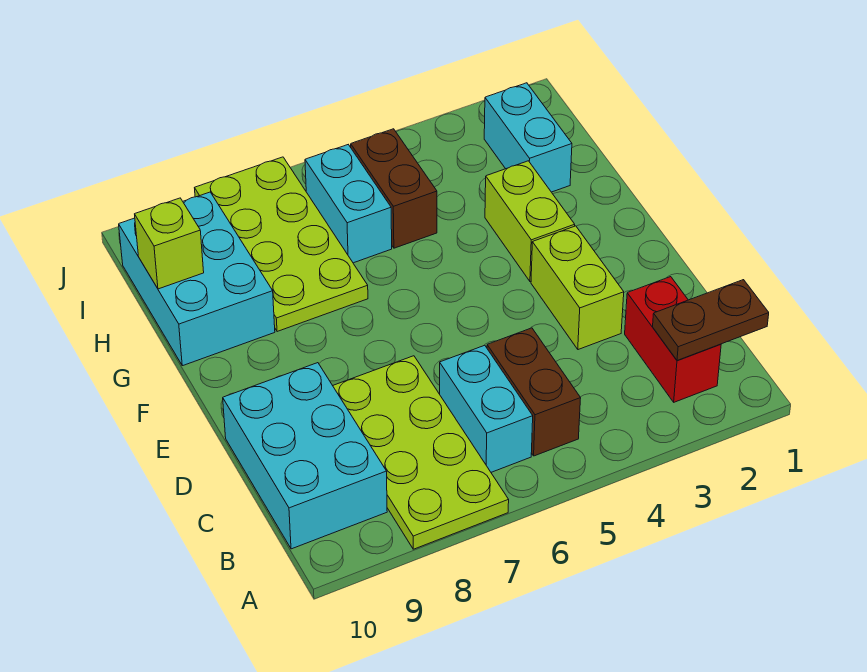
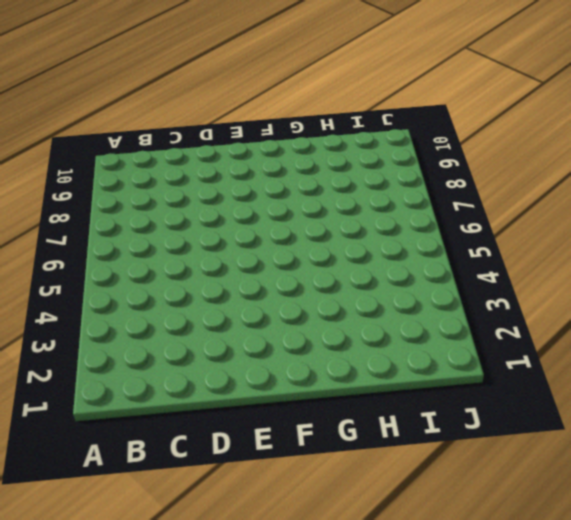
none -> lime 2x4 plate [333,356,509,549]
none -> red 1x2 brick [625,277,721,402]
none -> brown 1x2 brick [487,328,581,456]

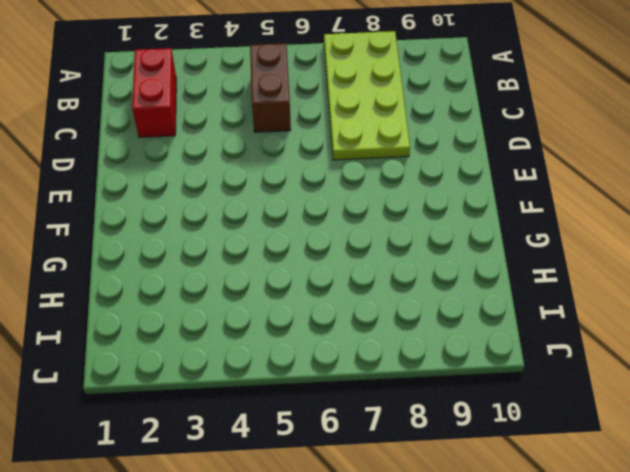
none -> cyan 1x2 brick [440,345,533,472]
none -> cyan 2x3 brick [223,363,387,549]
none -> lime 1x2 brick [531,226,624,350]

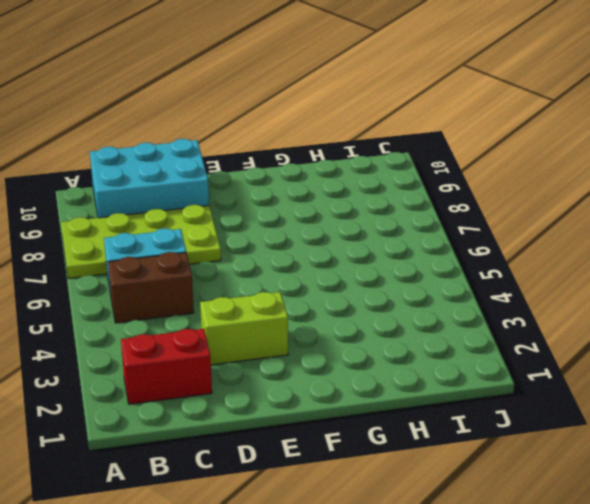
none -> lime 1x2 brick [485,161,575,282]
none -> lime 2x4 plate [195,157,368,332]
none -> cyan 2x3 brick [119,192,275,366]

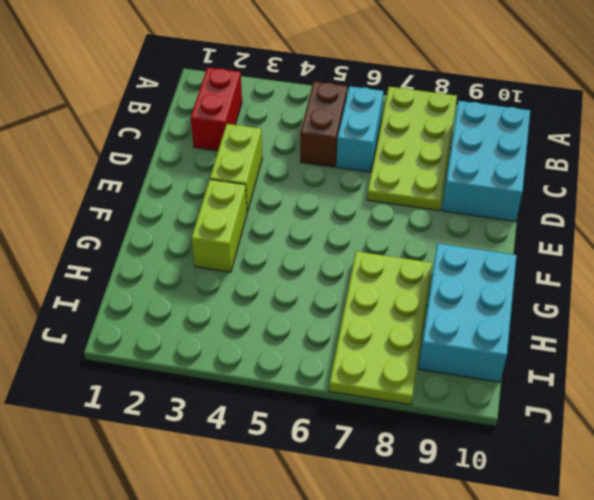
none -> cyan 1x2 brick [484,83,572,192]
none -> brown 1x2 brick [351,129,437,248]
none -> cyan 1x2 brick [305,145,392,263]

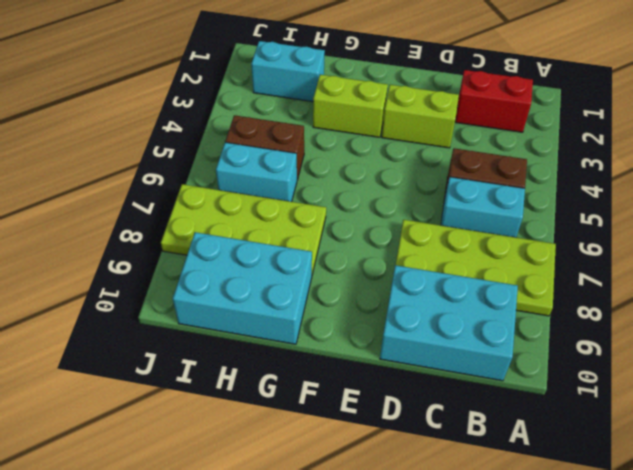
none -> brown 1x2 plate [653,280,769,360]
none -> lime 1x1 brick [135,198,204,289]

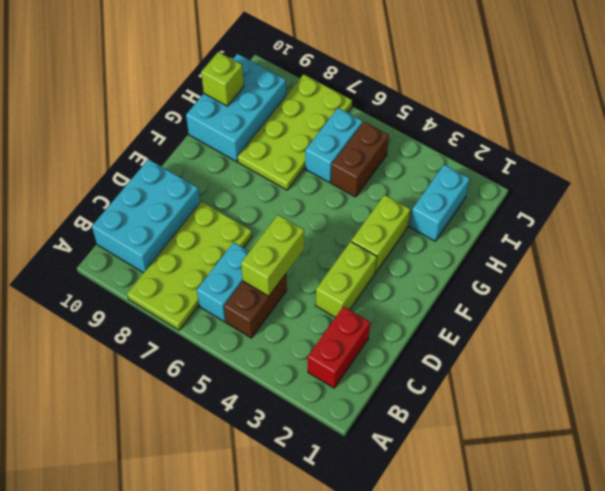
lime 1x2 brick [241,215,304,296] -> none
none -> brown 1x2 plate [653,280,769,360]

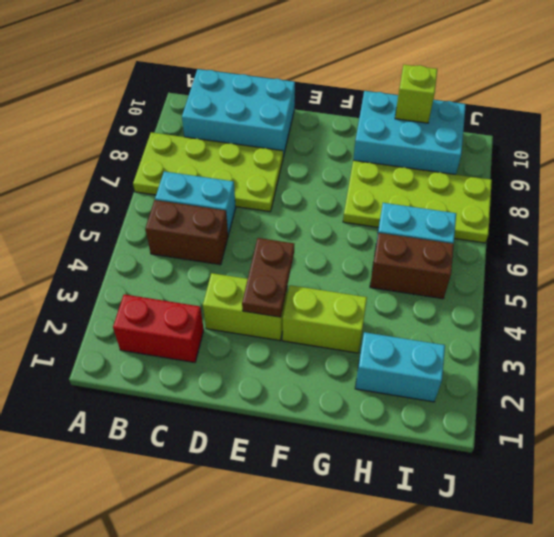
brown 1x2 plate [242,238,294,317] -> brown 1x2 plate moved to [653,280,769,360]

